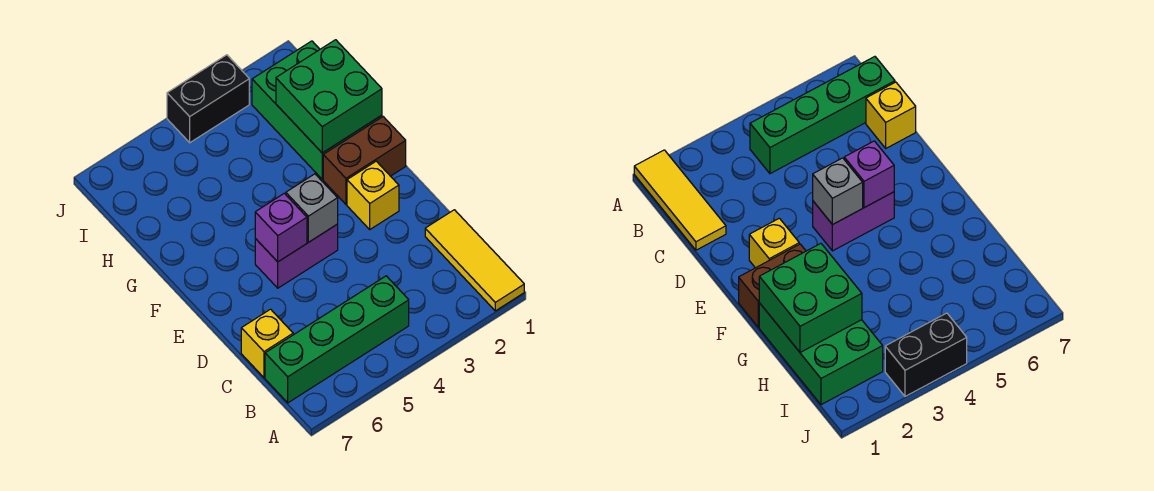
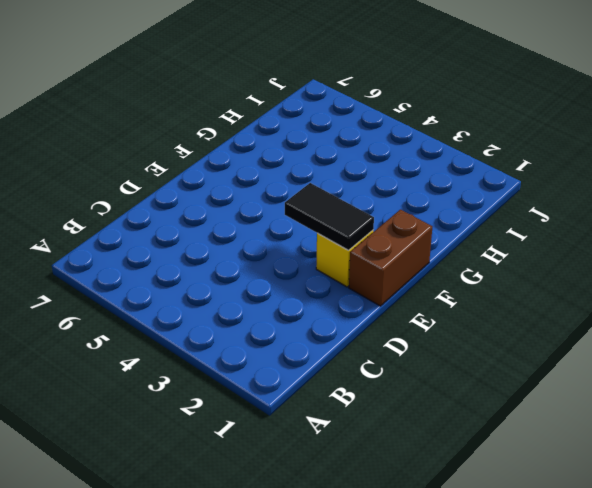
brown 1x2 brick [349,210,432,306] -> brown 1x2 brick turned to [323,117,406,204]
black 1x2 tile [285,183,374,250] -> none
none -> yellow 1x3 tile [425,210,524,311]
none -> green 1x4 brick [265,276,409,403]

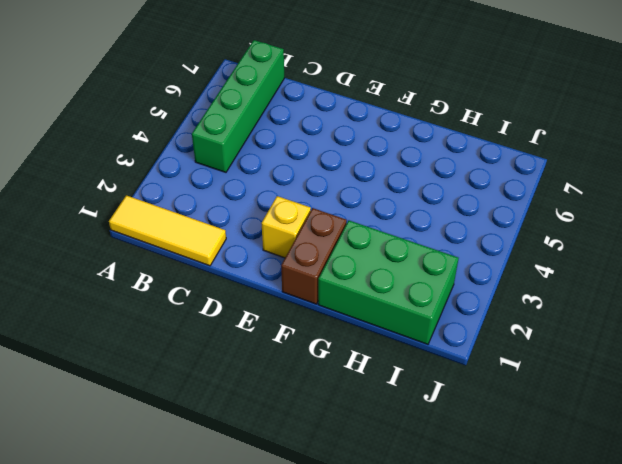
none -> yellow 1x1 brick [241,309,293,378]
none -> purple 1x2 brick [255,224,338,288]

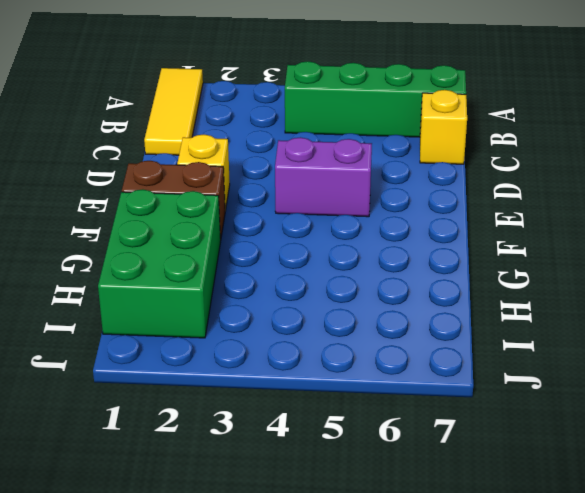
none -> black 1x2 brick [167,55,249,143]
none -> grey 1x1 brick [286,174,338,242]

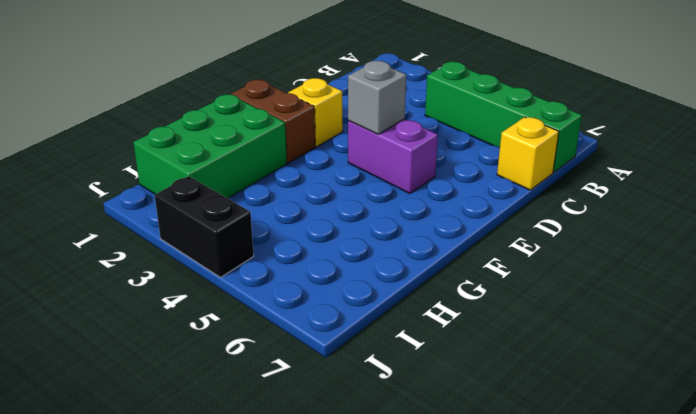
none -> yellow 1x3 tile [425,210,524,311]
none -> purple 1x1 brick [255,193,307,262]

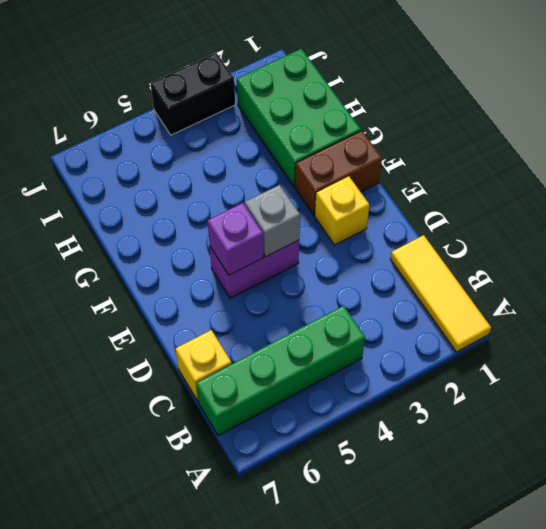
none -> green 2x2 brick [276,40,382,153]

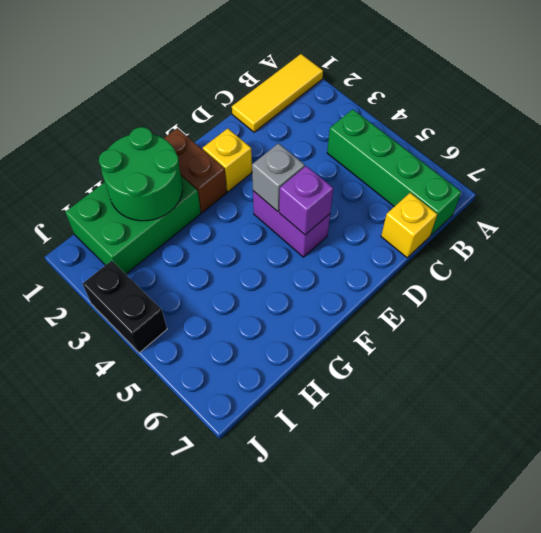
green 2x2 round brick [99,127,182,221] -> green 2x2 brick [276,40,382,153]

